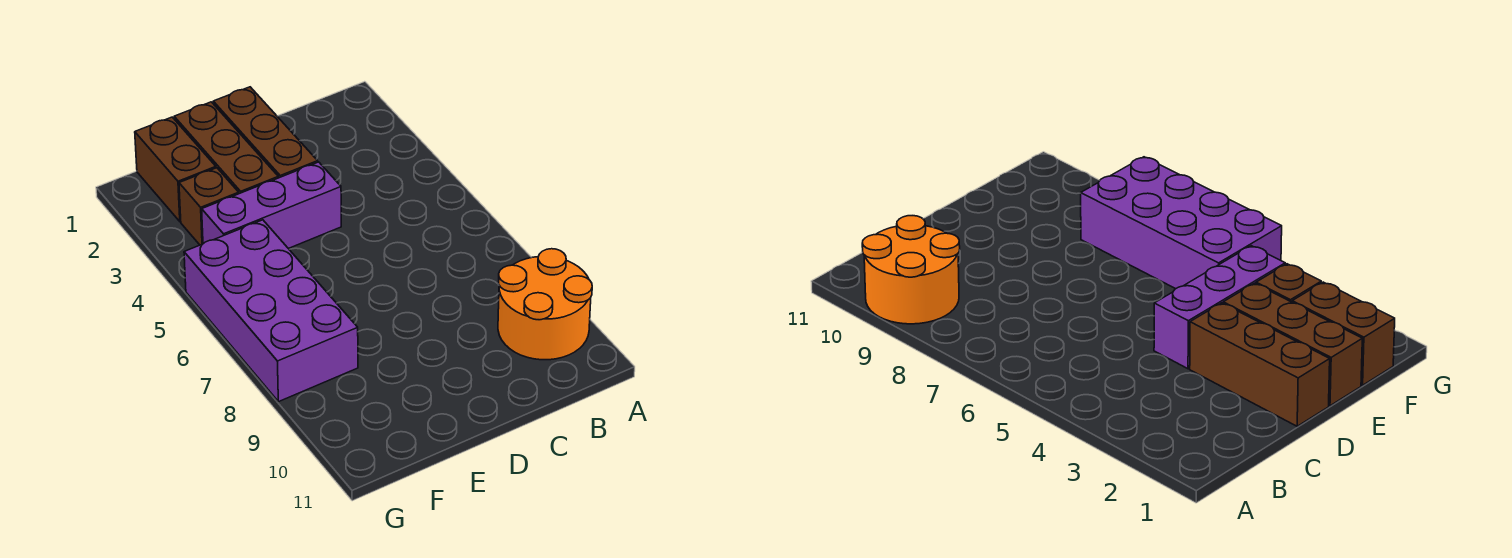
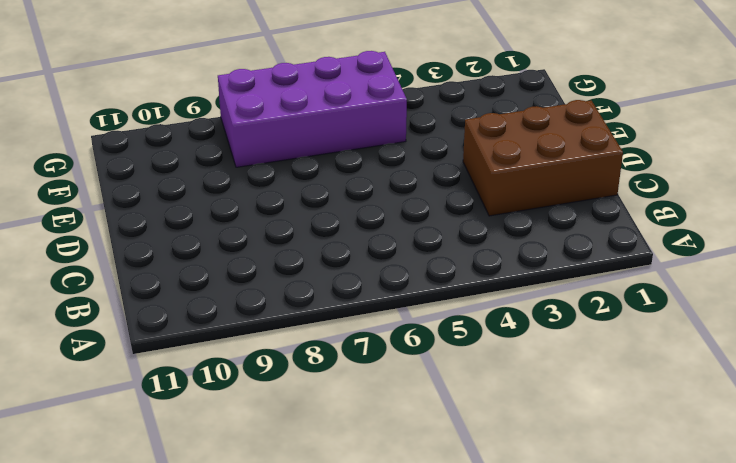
brown 2x3 brick [463,100,623,216] -> brown 1x3 brick [213,87,318,178]
none -> orange 2x2 round brick [498,249,592,360]
none -> purple 1x3 brick [202,162,341,249]

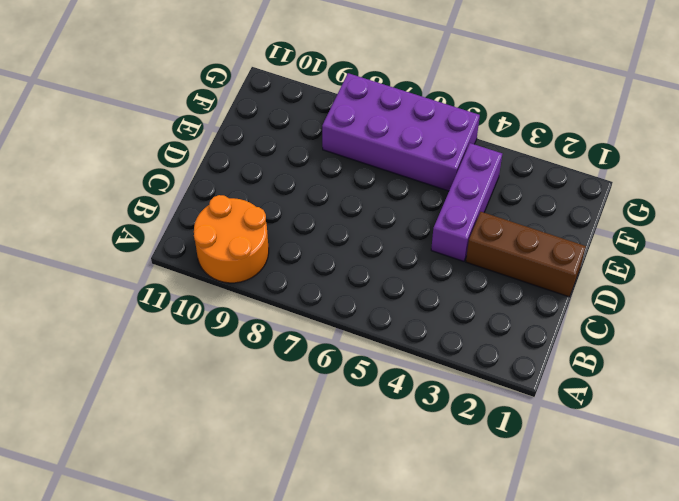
none -> brown 1x3 brick [174,102,278,194]
none -> brown 1x2 brick [135,117,216,222]

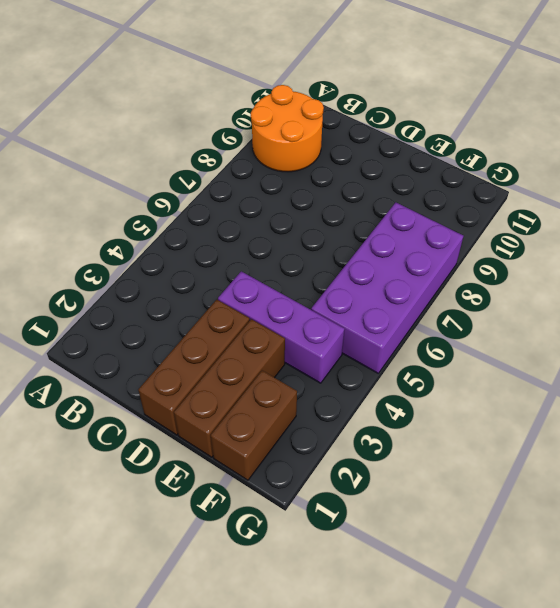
none -> brown 1x1 brick [179,168,239,245]

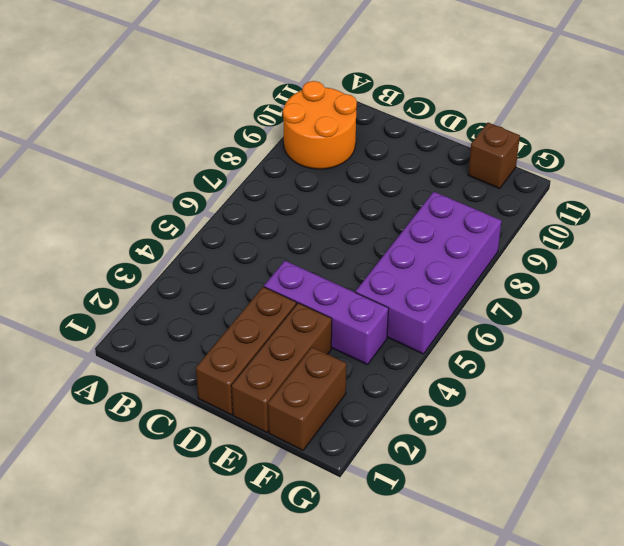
brown 1x1 brick [468,123,520,189] -> brown 1x1 brick moved to [179,168,239,245]

